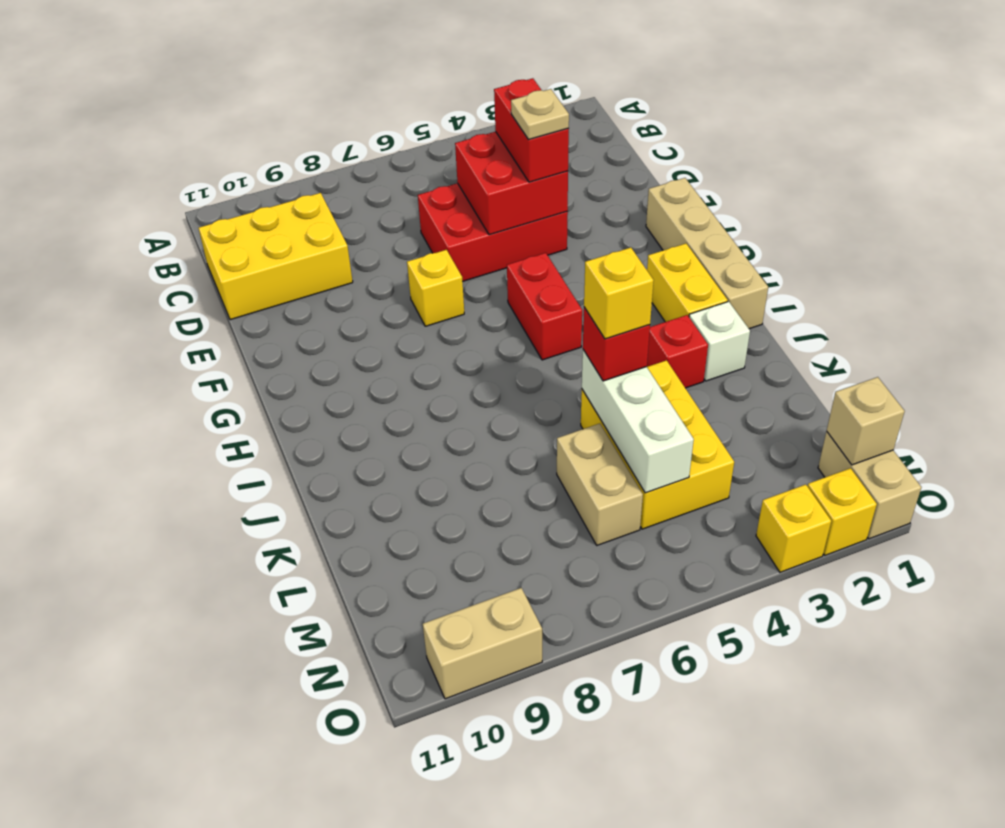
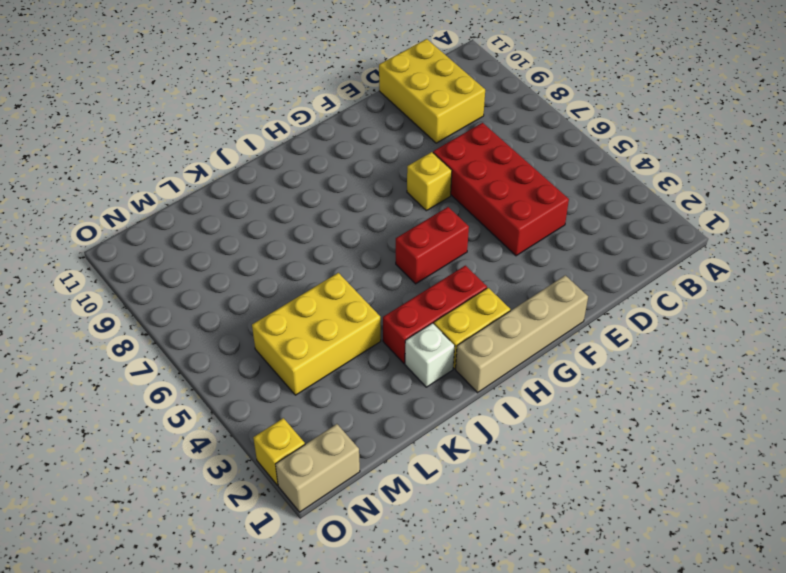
red 2x4 brick [433,123,569,256] -> red 2x3 brick [418,183,568,281]
red 1x3 brick [383,266,487,363] -> red 1x1 brick [647,315,708,388]
none -> tan 1x2 brick [557,424,643,545]
none -> yellow 1x1 brick [756,485,831,572]
none -> tan 1x2 brick [423,588,542,699]

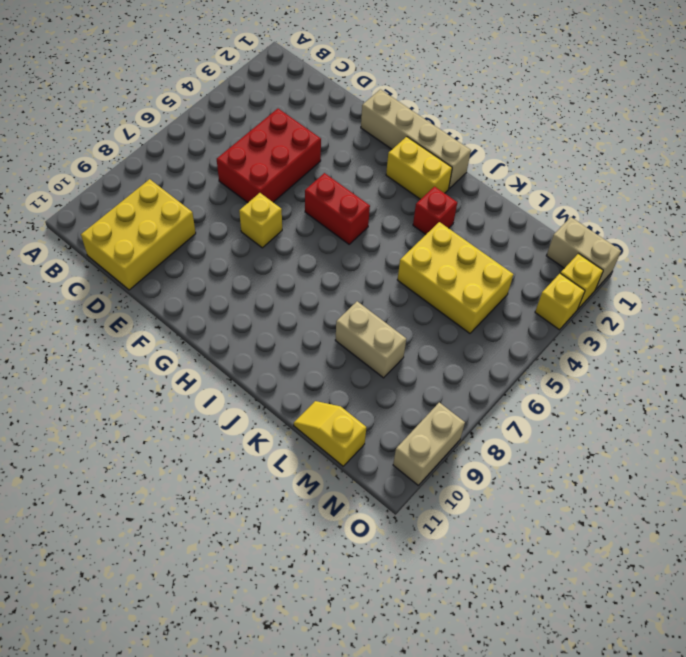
tan 1x2 brick [335,301,406,378] -> tan 1x2 brick moved to [557,424,643,545]
yellow 1x2 slope [294,401,366,466] -> none
none -> white 1x1 brick [689,301,750,381]
none -> red 2x2 brick [455,132,568,235]
none -> white 1x3 brick [582,350,694,493]

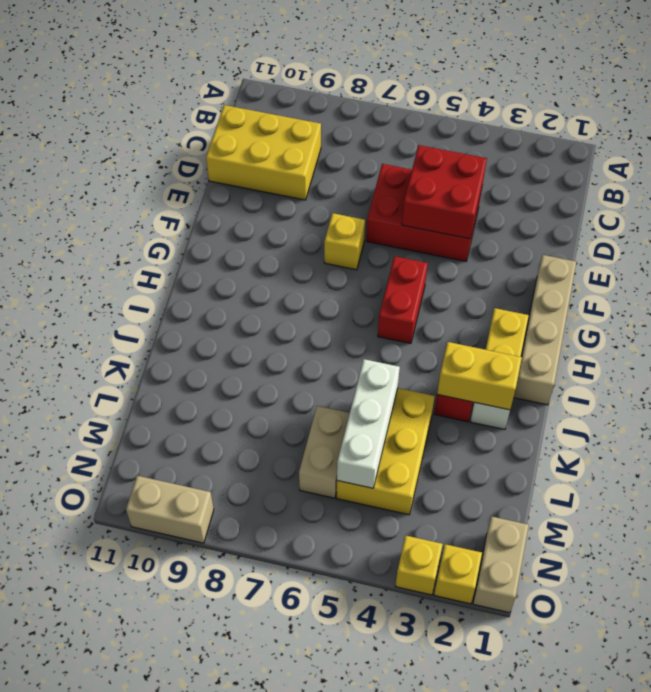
yellow 1x2 brick [437,342,522,410] -> none
none -> tan 1x1 brick [827,377,905,465]
none -> red 1x2 brick [494,78,569,182]
none -> red 1x1 brick [583,307,650,381]

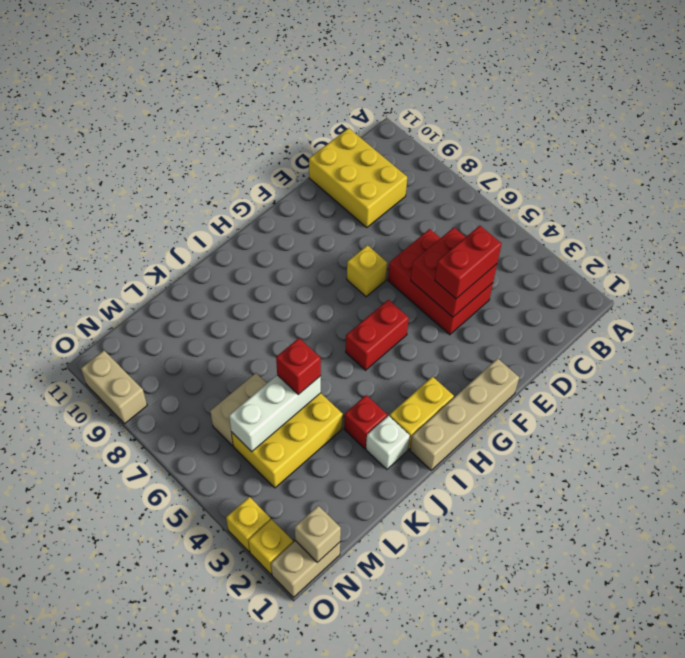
none -> tan 1x1 plate [511,89,569,140]
none -> yellow 1x1 brick [584,248,654,339]

